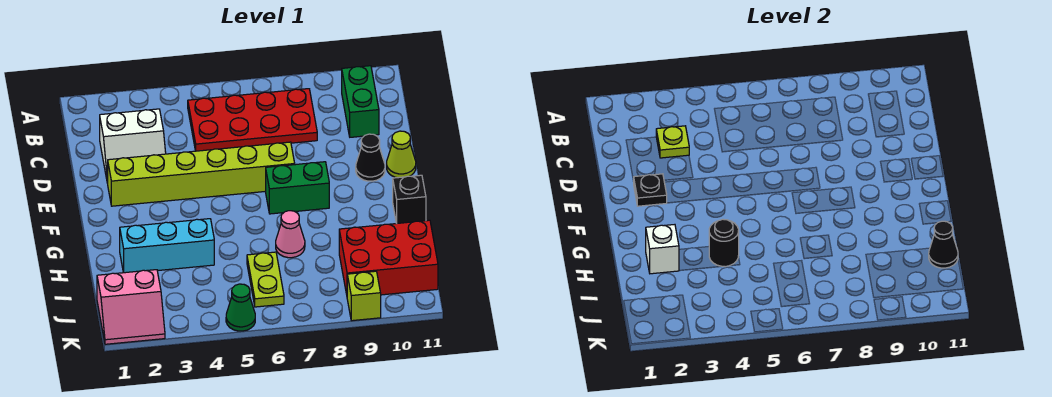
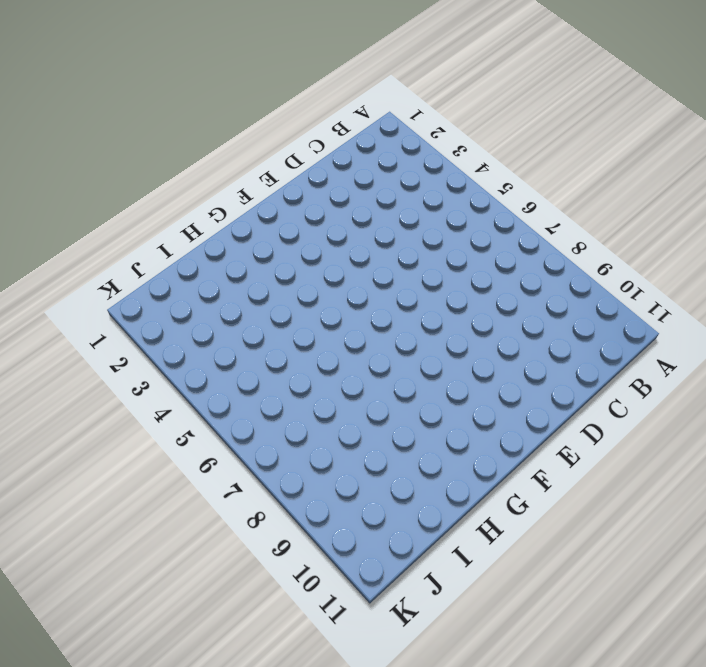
none -> red 2x4 plate [188,89,317,151]
none -> green 1x2 brick [342,66,379,137]
none -> white 2x2 slope [100,109,166,183]

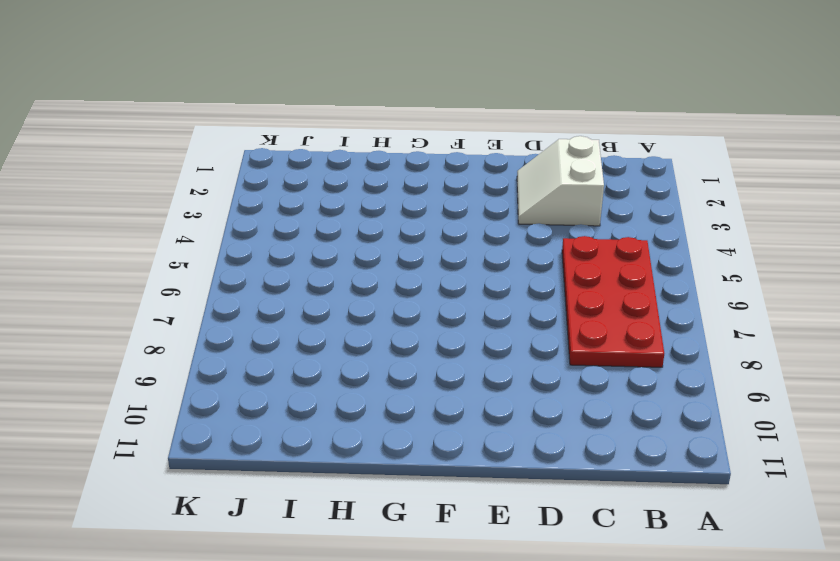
none -> green 1x2 brick [342,66,379,137]
none -> lime 1x6 brick [108,142,295,206]
none -> black 1x1 cone [356,134,385,181]

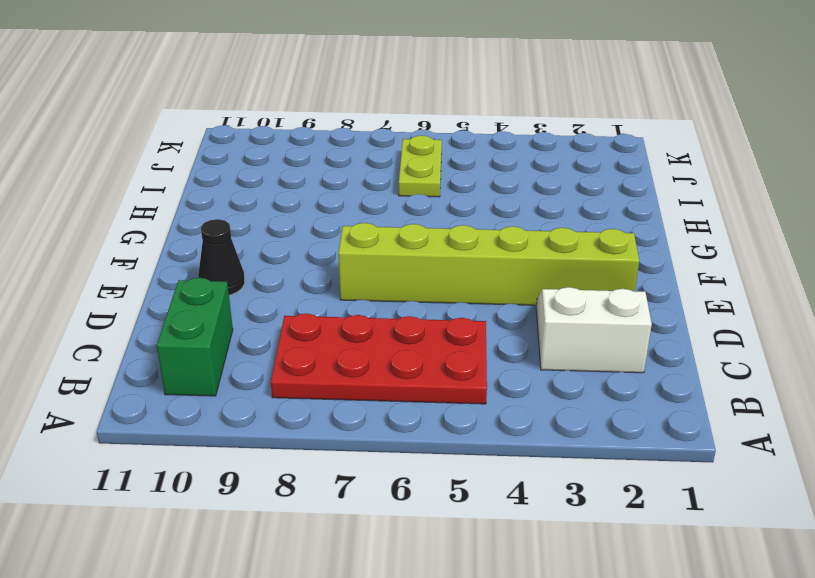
none -> lime 1x1 cone [387,131,416,178]
none -> green 1x2 brick [266,162,329,214]
none -> black 1x1 brick [393,175,426,223]

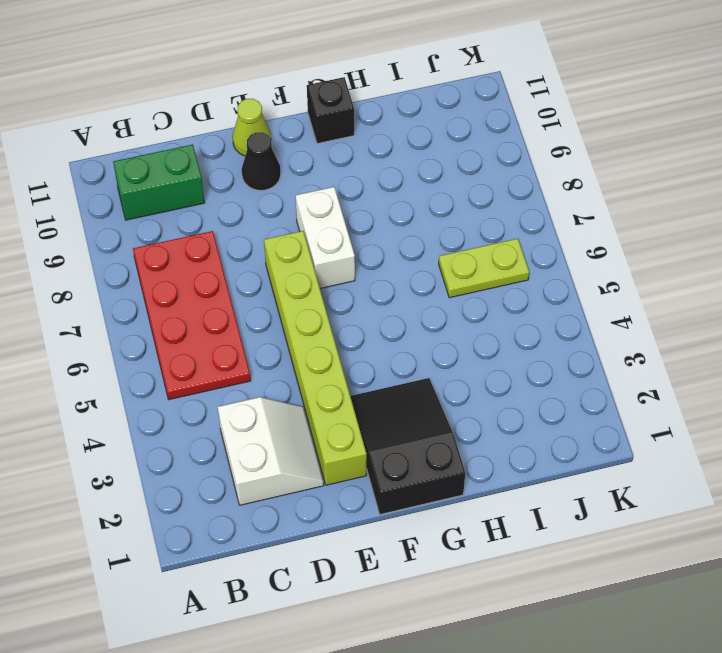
black 2x3 slope [350,378,465,515] -> none
white 1x2 brick [296,187,355,288] -> green 1x2 brick [266,162,329,214]
none -> cyan 1x3 brick [120,219,214,273]
none -> pink 1x1 cone [276,211,305,258]
none -> red 2x3 brick [339,220,438,295]

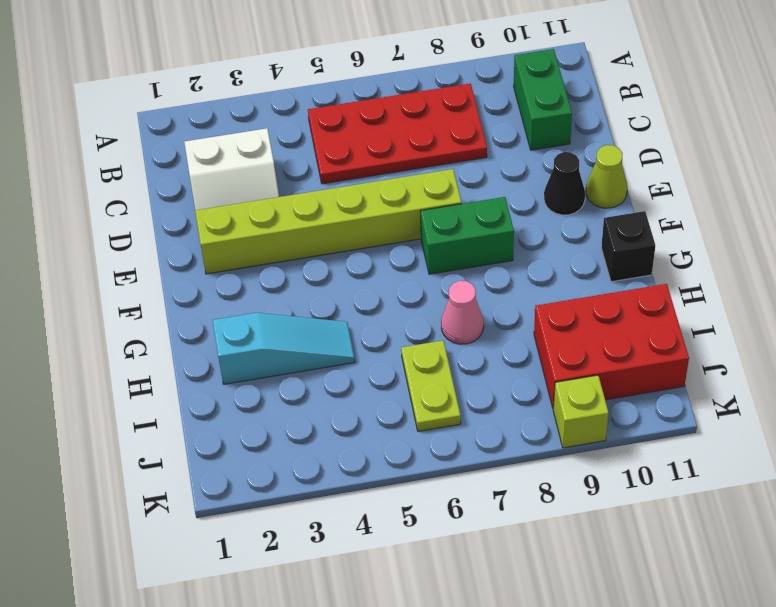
cyan 1x3 slope [213,313,355,384] -> cyan 1x3 brick [120,219,214,273]
none -> pink 2x2 slope [97,270,165,344]
none -> green 1x1 cone [226,284,255,331]
none -> lime 1x1 plate [656,126,689,158]

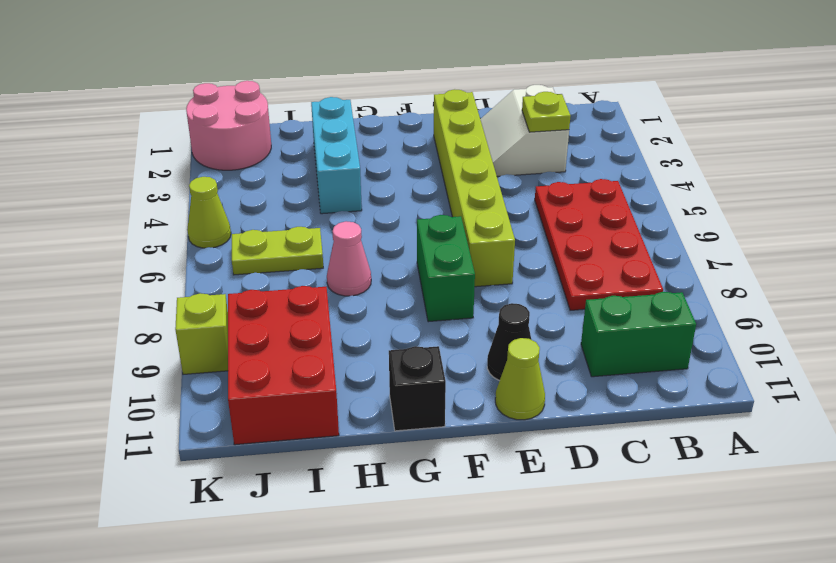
pink 2x2 round brick [186,81,271,170] -> pink 2x2 slope [97,270,165,344]
lime 1x1 cone [187,177,231,248] -> green 1x1 cone [226,284,255,331]
none -> black 1x1 plate [634,174,667,206]
none -> white 1x1 brick [646,225,679,274]
none -> black 1x1 round brick [709,219,739,267]

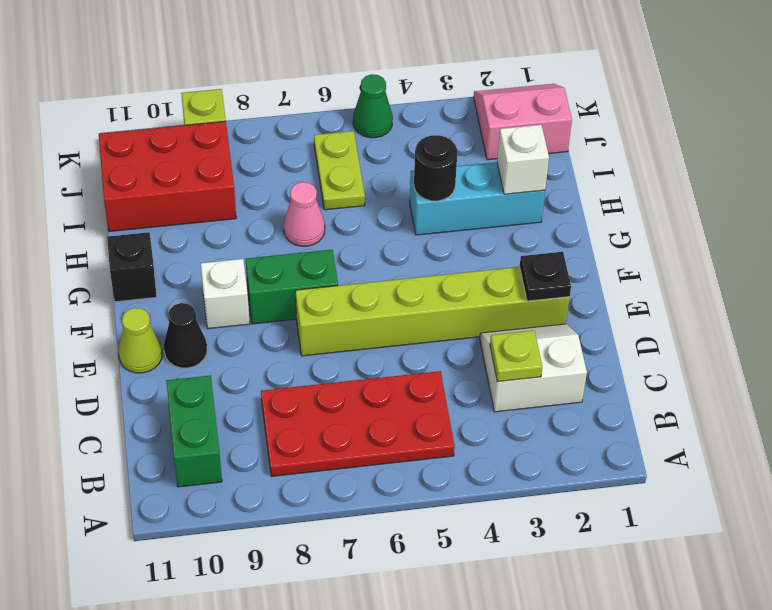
white 1x1 brick [201,259,250,329] -> none
none -> black 1x1 cone [929,221,958,268]

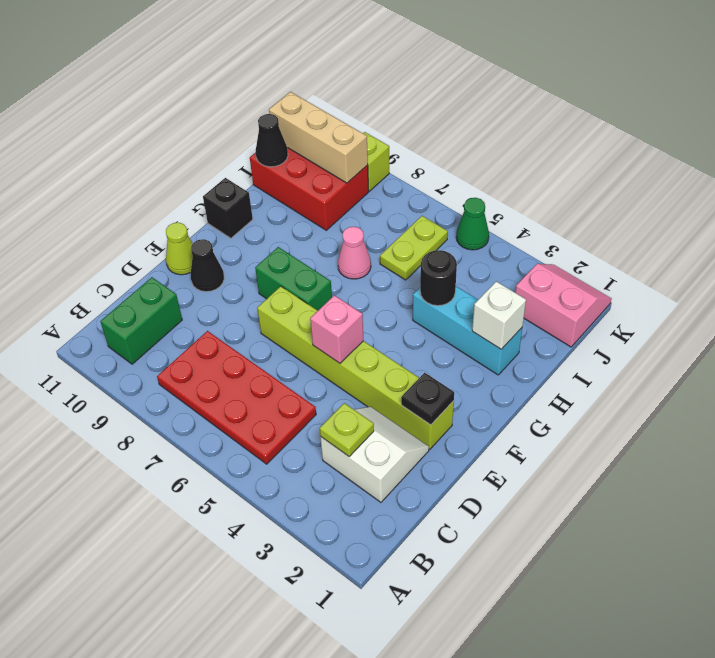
pink 1x1 brick [310,295,363,363] -> none
tan 1x3 brick [269,92,368,183] -> none

